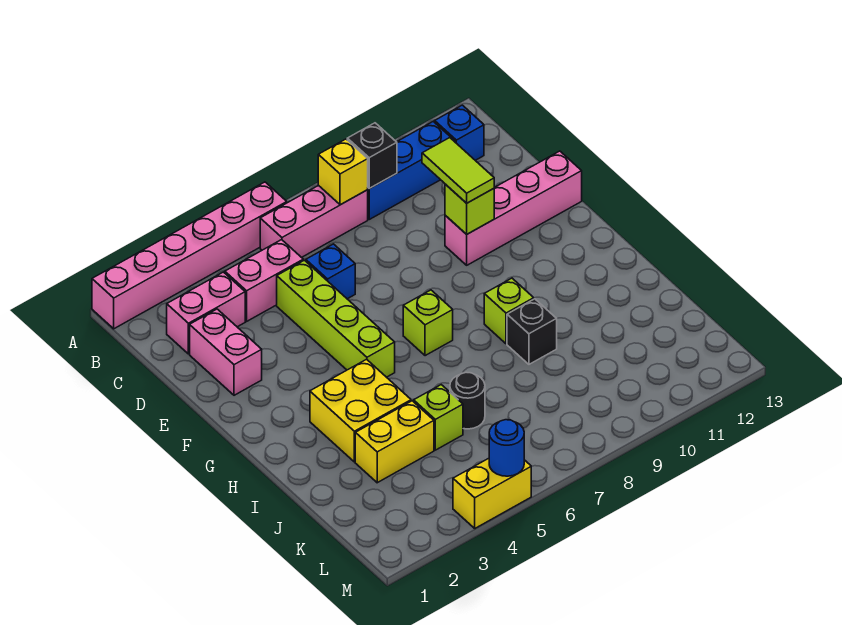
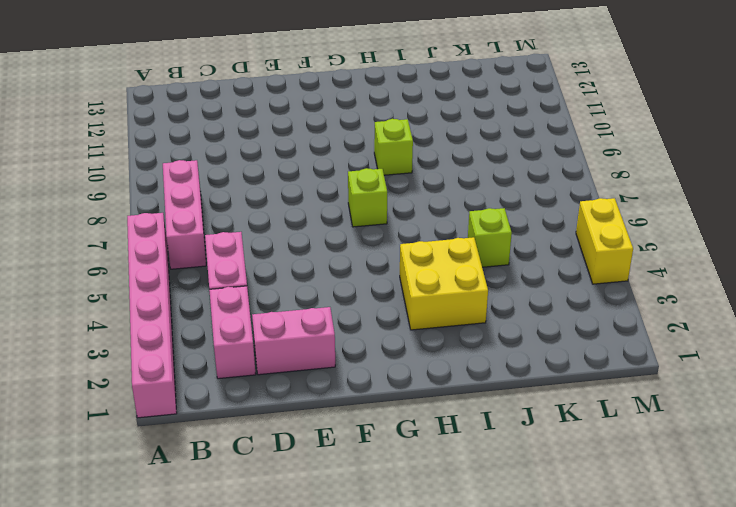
none -> blue 1x3 brick [368,121,455,219]
none -> blue 1x1 brick [435,105,484,160]
none -> lime 1x4 brick [277,260,395,377]

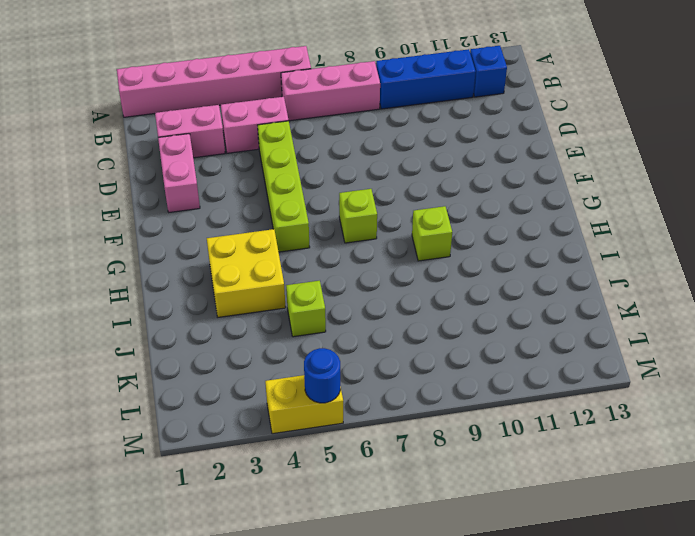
none -> blue 1x1 brick [306,244,355,299]
none -> pink 1x4 brick [445,151,582,265]
none -> black 1x1 brick [507,299,557,364]

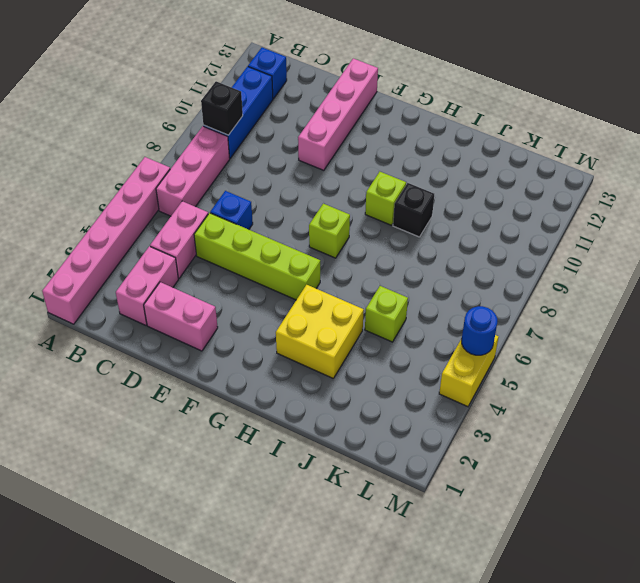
none -> yellow 1x2 brick [355,401,434,483]
none -> black 1x1 round brick [450,372,485,429]
none -> yellow 1x1 brick [318,139,368,205]

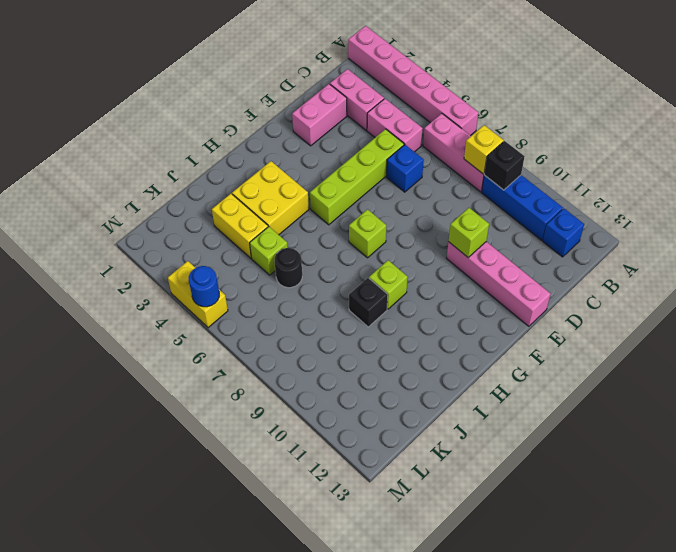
none -> lime 1x2 tile [422,138,494,203]

